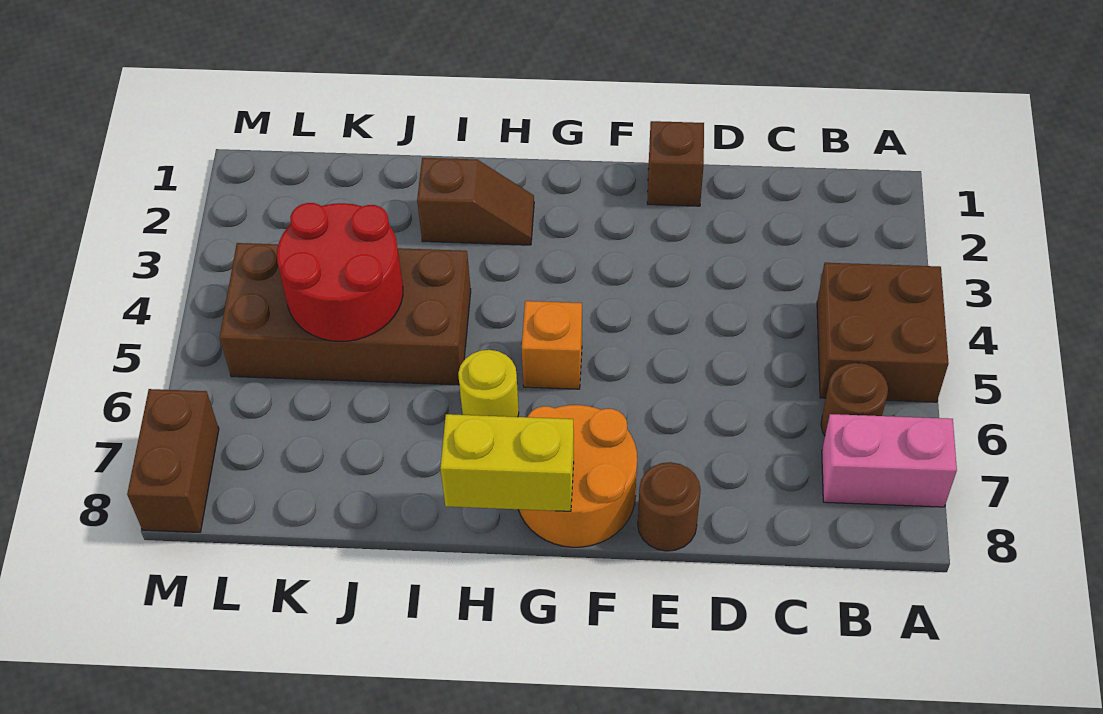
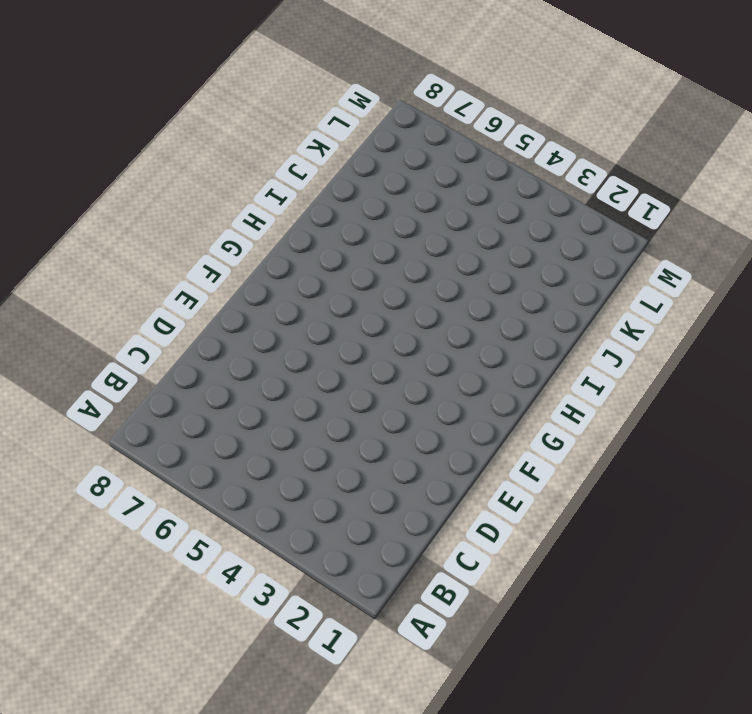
none -> brown 2x2 brick [817,263,949,402]
none -> pink 1x2 brick [822,414,957,507]
none -> brown 1x1 round brick [821,363,888,435]

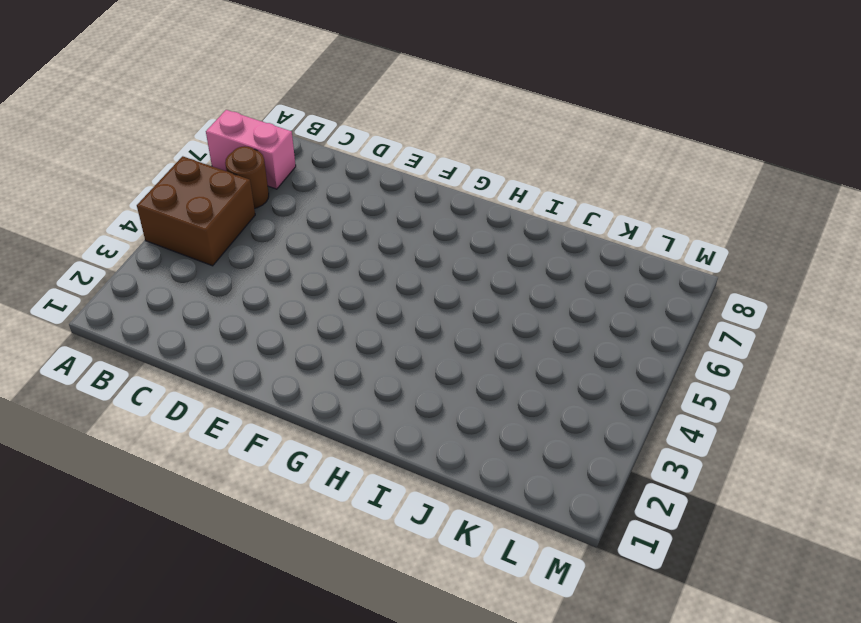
none -> brown 1x1 brick [647,121,704,206]
none -> brown 1x1 round brick [638,462,701,551]
none -> orange 2x2 round brick [518,405,637,547]

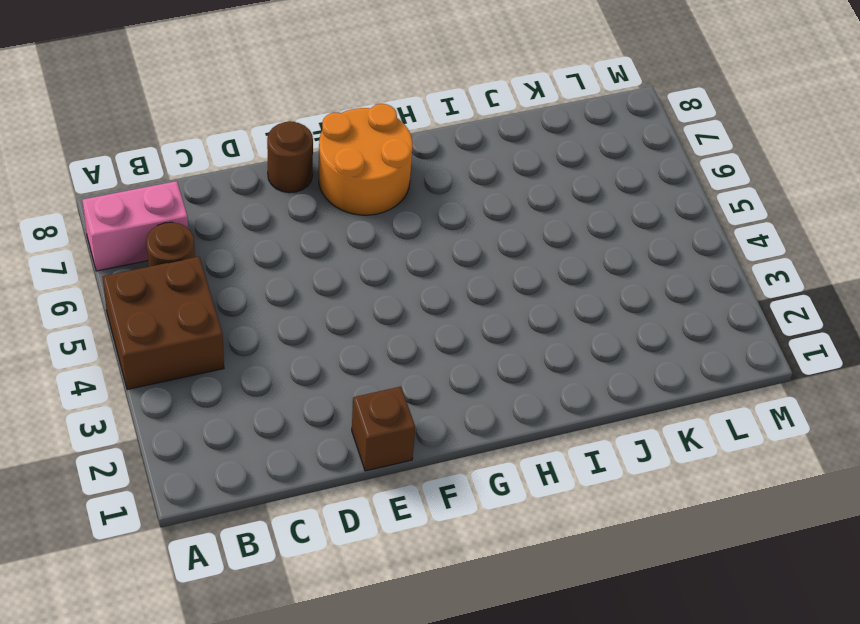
none -> orange 1x1 brick [522,301,582,389]
none -> brown 1x2 slope [417,158,534,245]
none -> yellow 1x1 round brick [458,350,519,417]

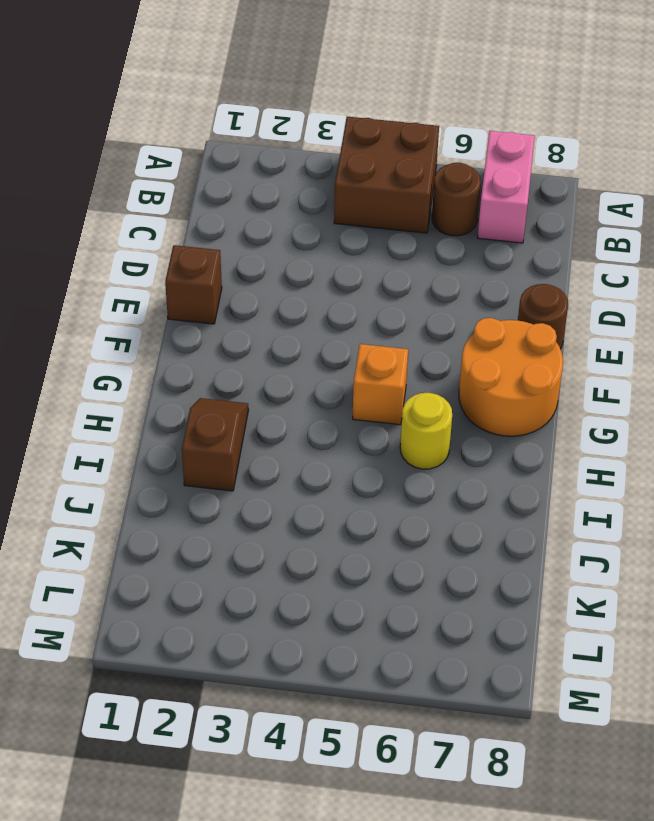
none -> brown 2x4 brick [220,243,471,385]
none -> brown 1x2 brick [127,389,219,532]
none -> yellow 1x2 brick [440,414,574,511]

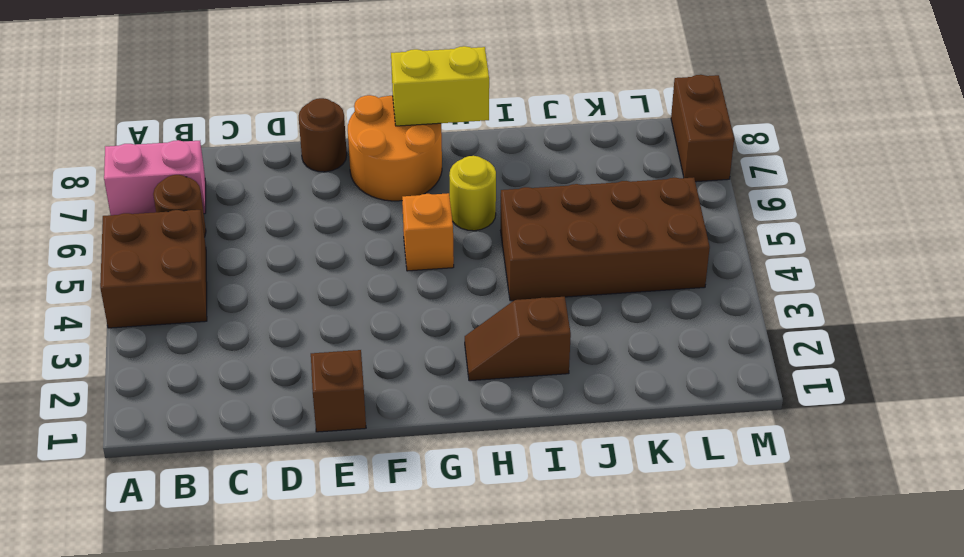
none -> red 2x2 round brick [277,203,403,342]

